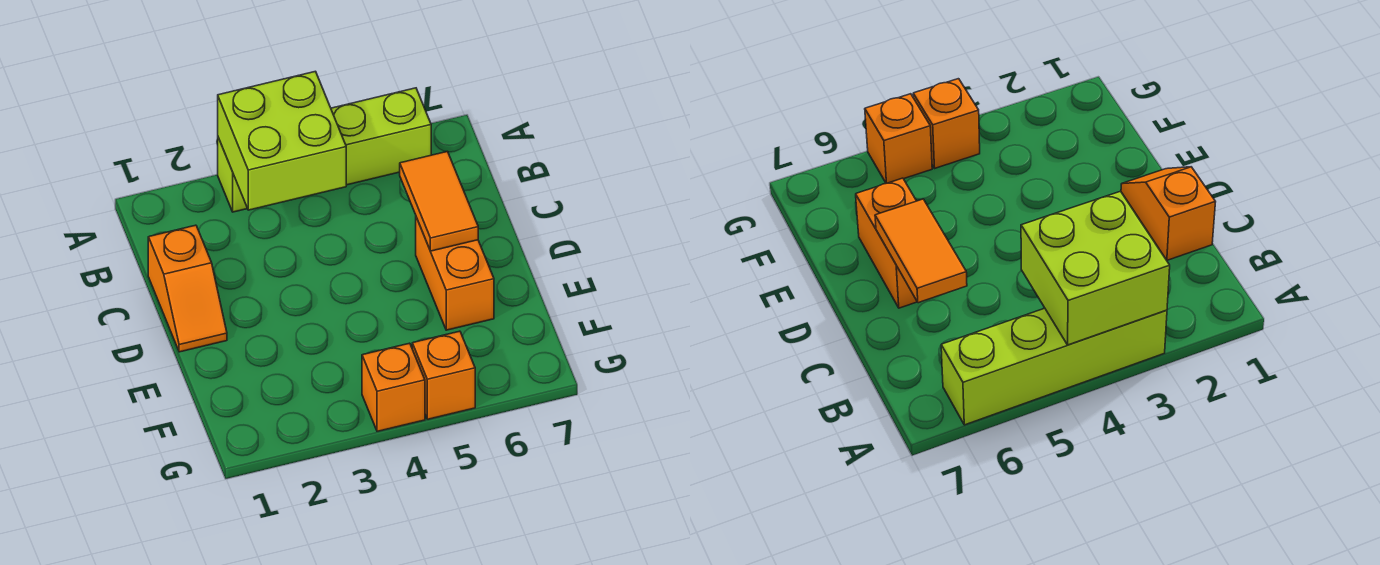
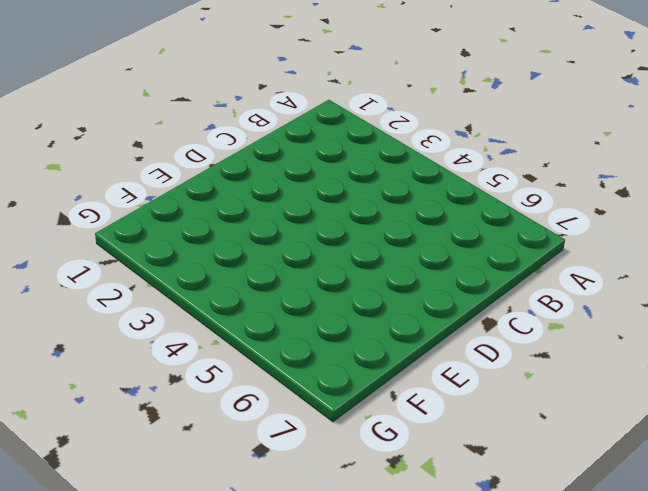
none -> lime 1x4 brick [218,88,431,212]
none -> orange 1x2 slope [148,225,227,352]

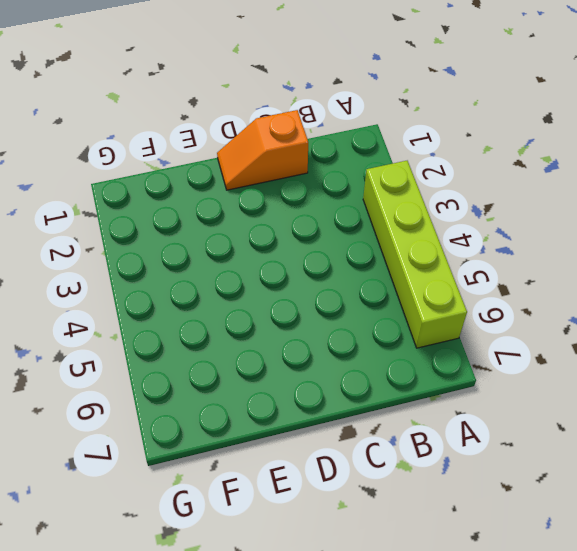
none -> orange 1x2 brick [416,217,494,330]
none -> orange 1x1 brick [362,343,425,431]

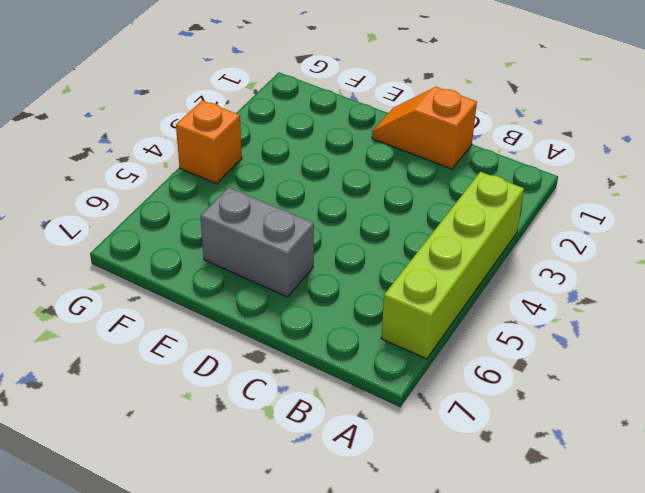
grey 1x2 brick [200,187,314,297] -> orange 1x2 brick [416,217,494,330]
none -> orange 1x1 brick [412,331,475,419]
none -> lime 2x2 brick [218,71,346,210]

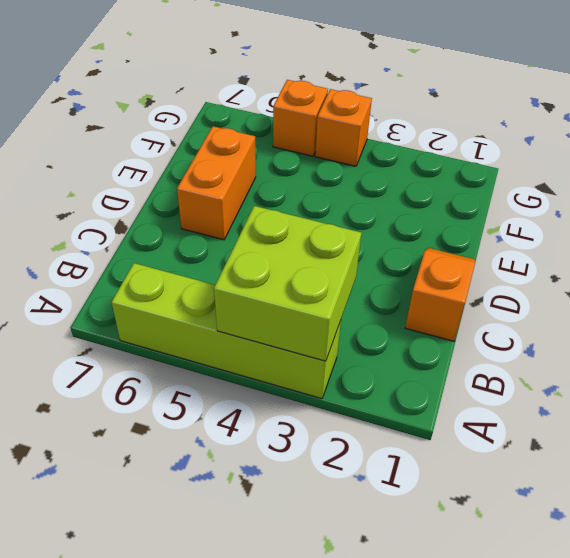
none -> orange 1x2 tile [400,152,478,251]

